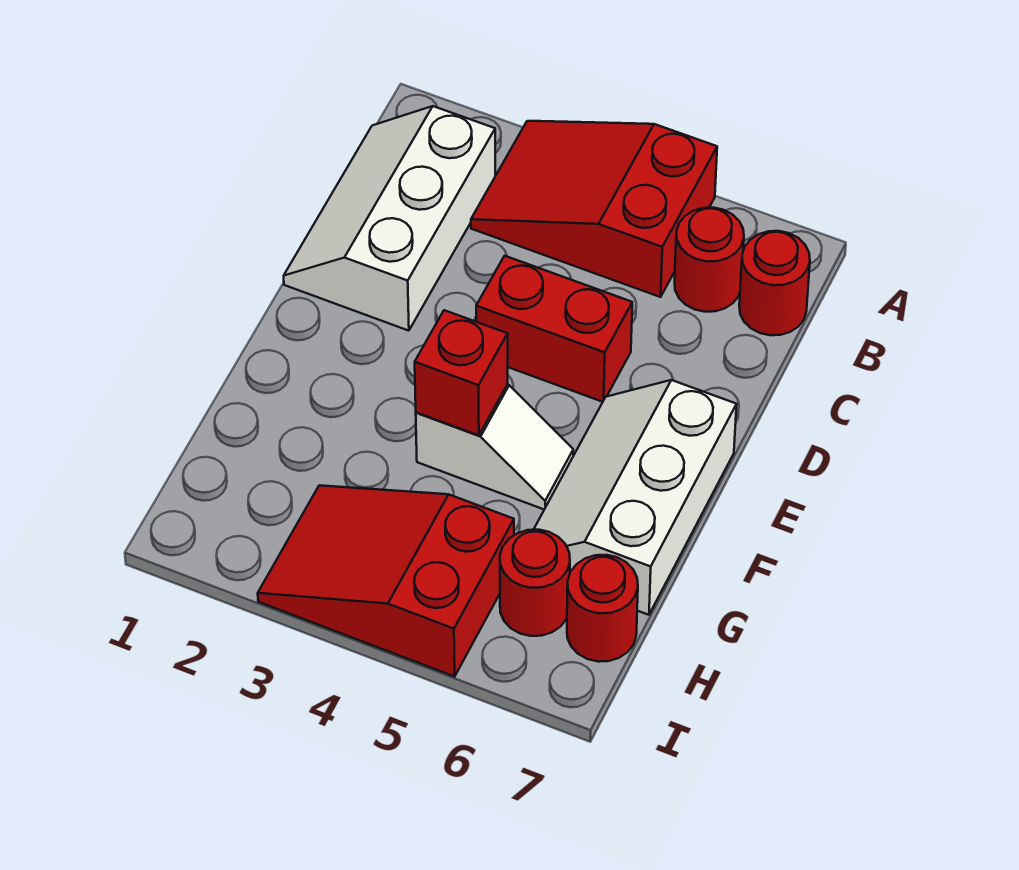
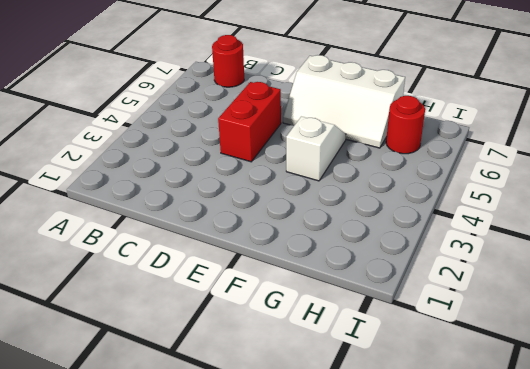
none -> red 2x3 slope [471,121,717,297]
none -> white 2x3 slope [284,106,495,331]

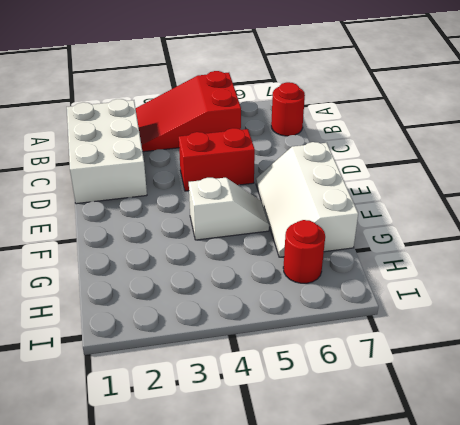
white 2x3 brick [67,99,147,204] -> white 2x3 slope [284,106,495,331]
none -> red 1x1 round brick [675,208,744,312]
none -> red 2x3 slope [258,485,514,677]

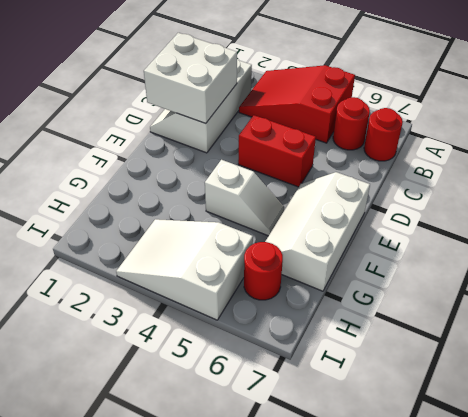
white 2x2 brick [144,33,237,124] -> none
white 2x3 slope [116,219,253,320] -> red 2x3 slope [258,485,514,677]
none -> red 1x1 round brick [567,555,638,662]
none -> red 1x1 brick [415,310,508,436]

